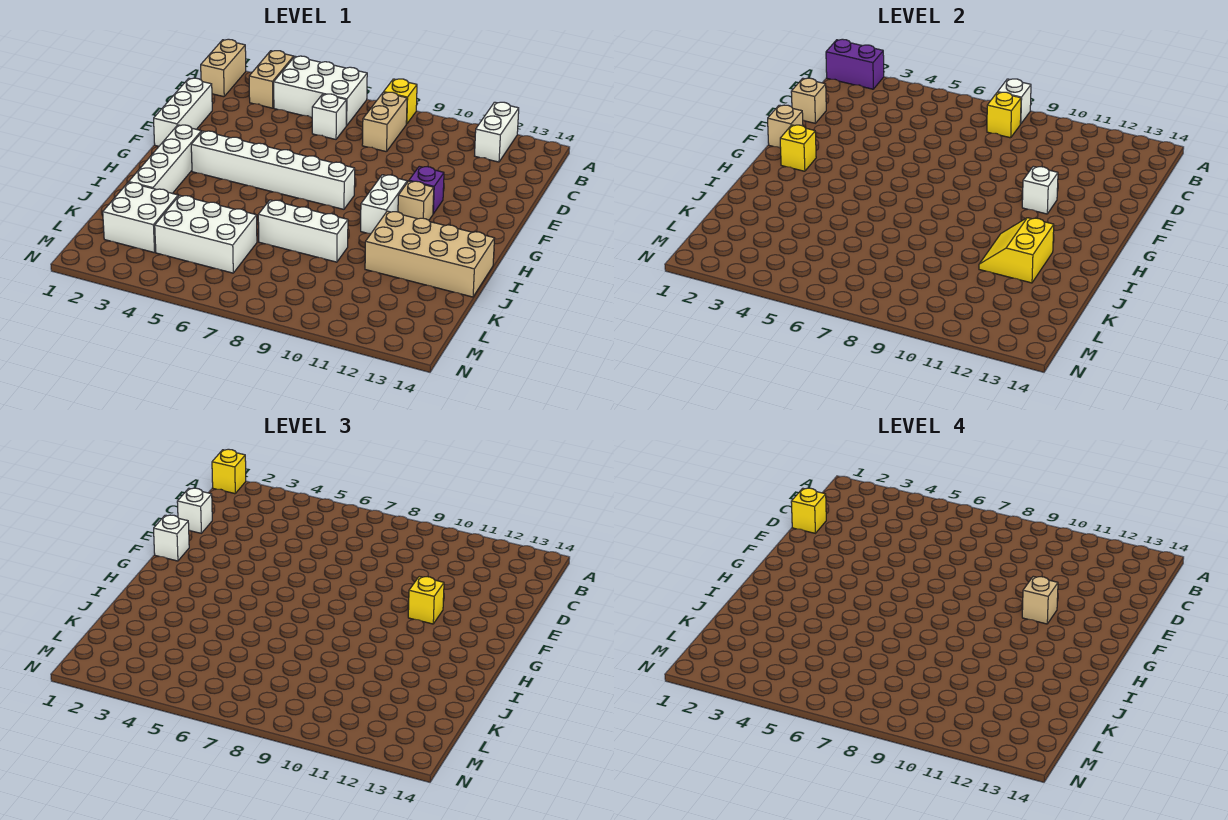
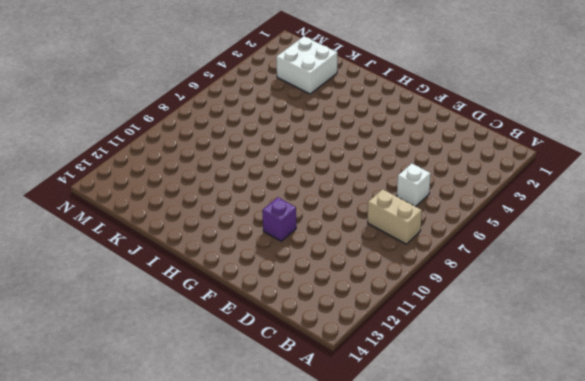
none -> tan 1x2 brick [201,39,246,97]
none -> tan 1x2 brick [249,51,294,108]
none -> white 2x3 brick [274,56,367,126]
none -> yellow 1x1 brick [384,79,417,124]

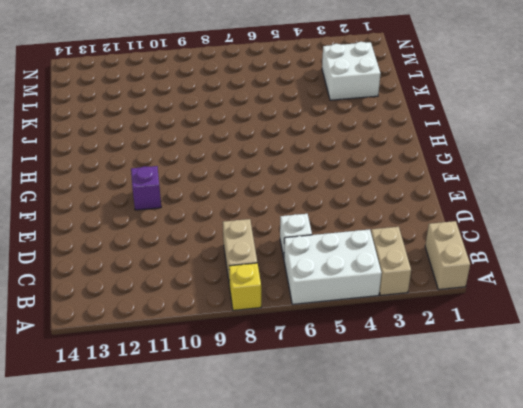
none -> white 1x2 brick [475,102,519,162]
none -> white 1x3 brick [154,78,212,146]
none -> white 1x4 brick [129,125,201,193]
none -> white 1x6 brick [191,131,355,209]

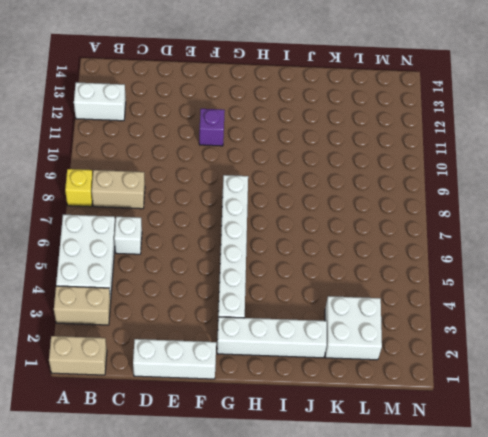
none -> white 1x2 brick [361,175,407,233]
none -> tan 1x1 brick [398,181,434,220]
none -> tan 2x4 brick [365,211,495,297]
none -> white 1x3 brick [258,200,348,262]

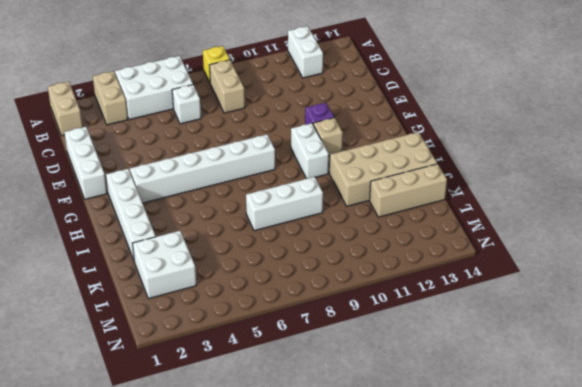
tan 1x3 brick [370,164,447,217] -> none
none -> white 2x3 brick [155,195,257,273]
none -> purple 1x2 brick [826,39,884,89]
none -> white 1x1 brick [998,79,1031,124]
none -> yellow 1x1 brick [987,92,1021,138]

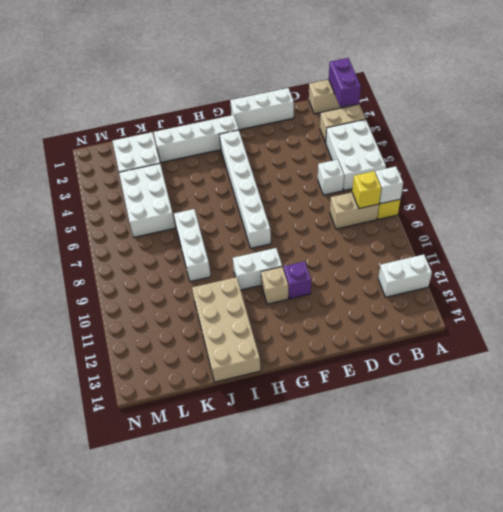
none -> tan 1x1 brick [791,78,826,123]
none -> tan 1x1 brick [768,105,803,148]
none -> white 1x1 brick [1022,166,1058,214]
none -> yellow 1x1 brick [780,125,816,171]

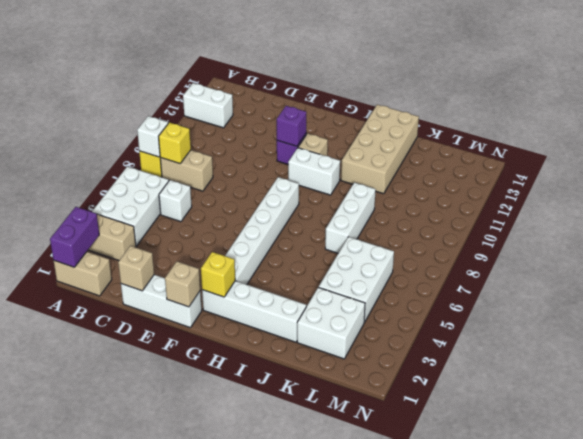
purple 1x1 brick [277,106,306,146] -> white 1x1 brick [1022,166,1058,214]
none -> yellow 2x2 slope [979,218,1054,283]
none -> yellow 1x1 brick [212,449,246,494]
none -> white 1x1 brick [177,488,212,533]
none -> white 1x1 brick [154,515,189,561]

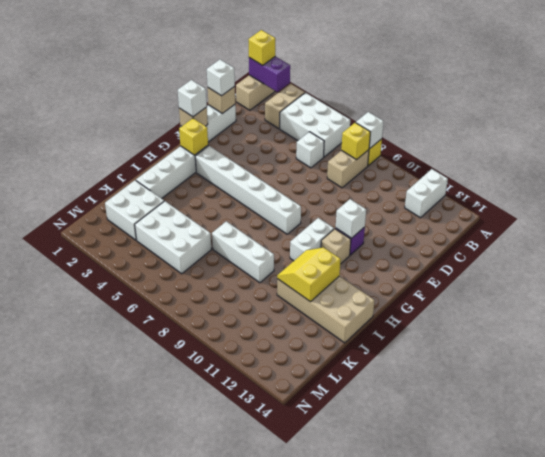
none -> yellow 1x1 brick [408,576,444,624]
none -> yellow 1x1 brick [791,488,826,533]
none -> tan 1x1 brick [1022,576,1058,624]

